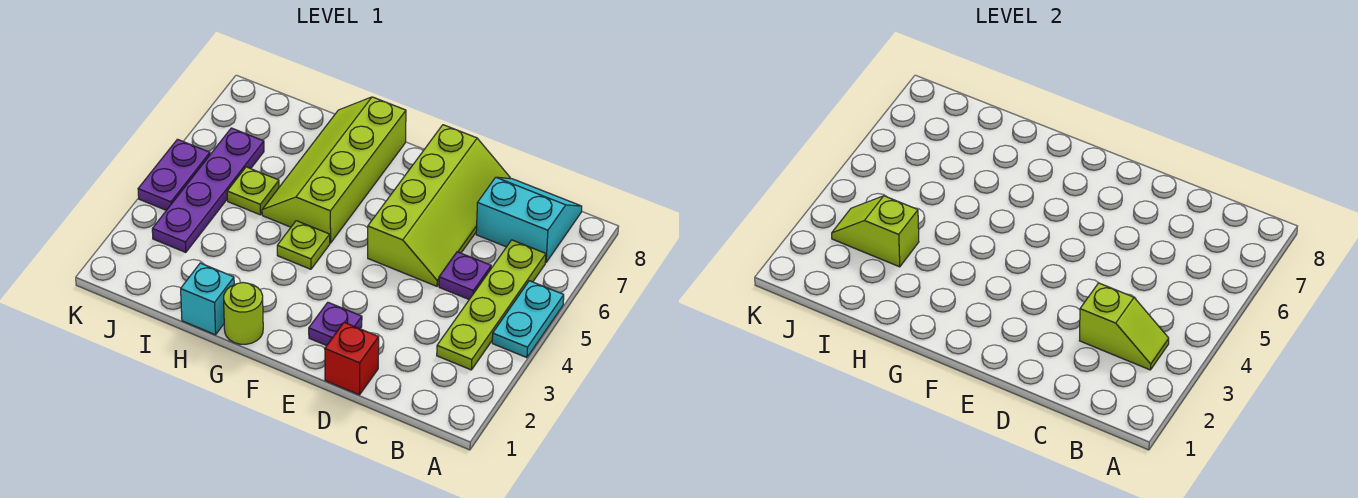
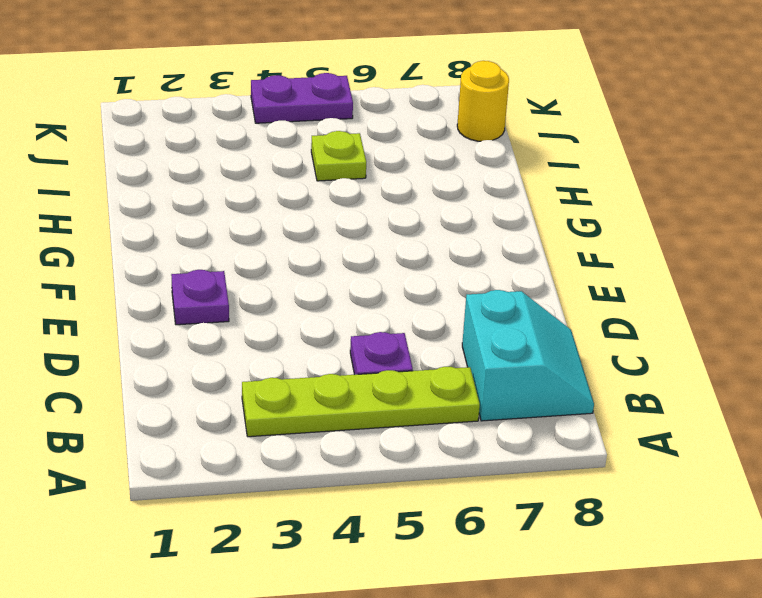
yellow 1x1 round brick [457,61,509,141] -> none
none -> cyan 1x2 plate [492,281,564,358]
none -> red 1x1 brick [325,322,379,395]
none -> lime 2x4 slope [368,125,510,286]

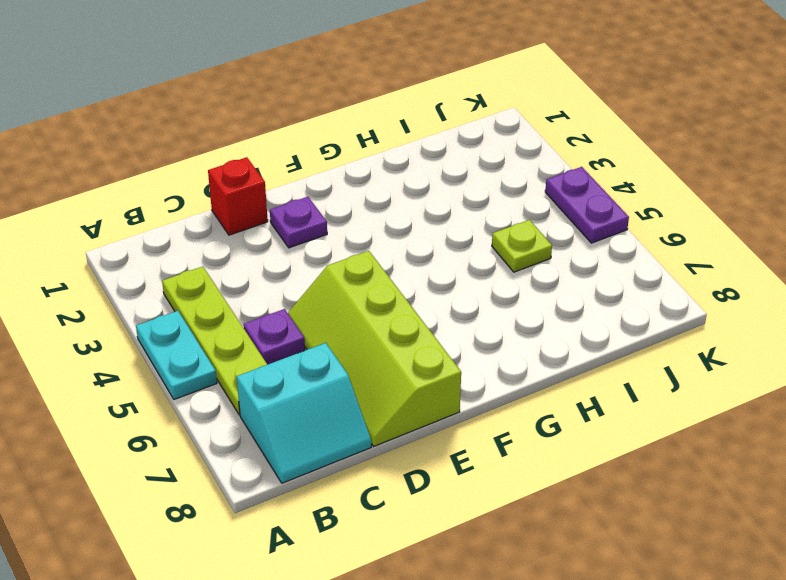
none -> lime 1x1 round brick [224,283,263,344]
none -> lime 1x1 plate [277,221,330,269]
none -> lime 2x4 slope [262,97,406,243]

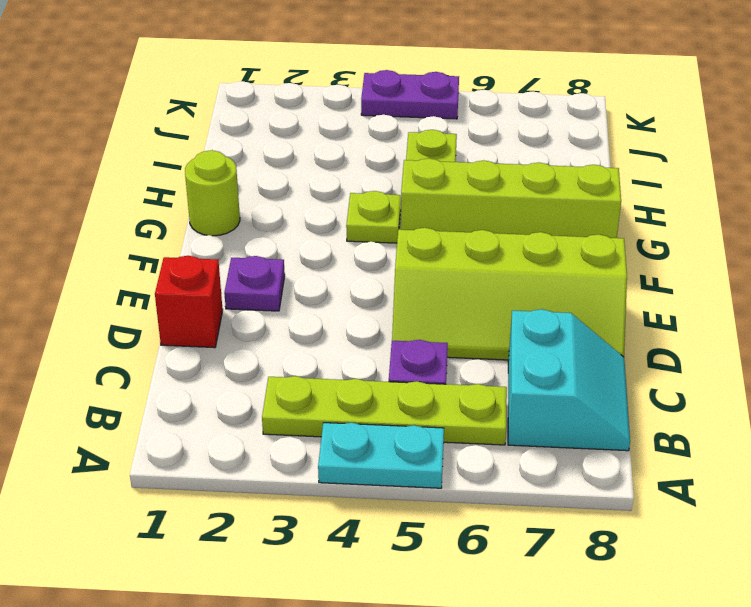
none -> cyan 1x1 brick [181,263,234,335]
none -> purple 1x4 plate [152,128,264,252]
none -> lime 1x2 slope [1080,283,1169,370]

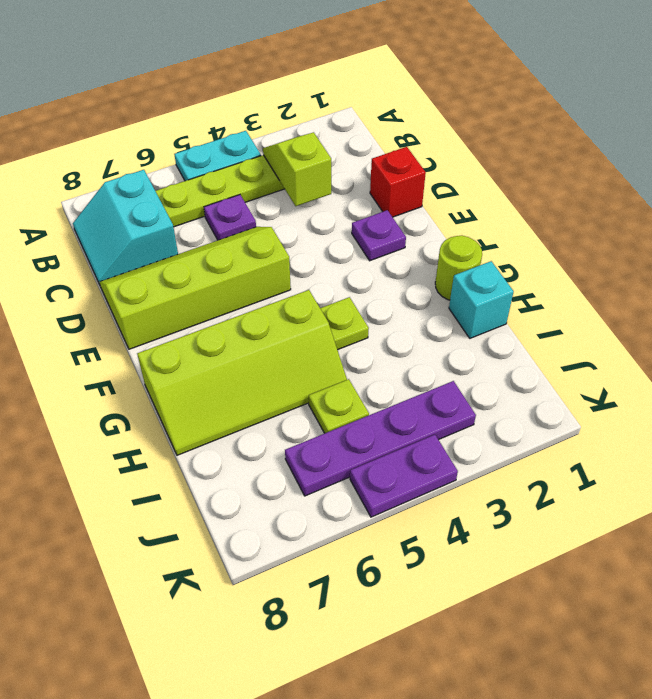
none -> lime 1x2 slope [832,196,919,267]

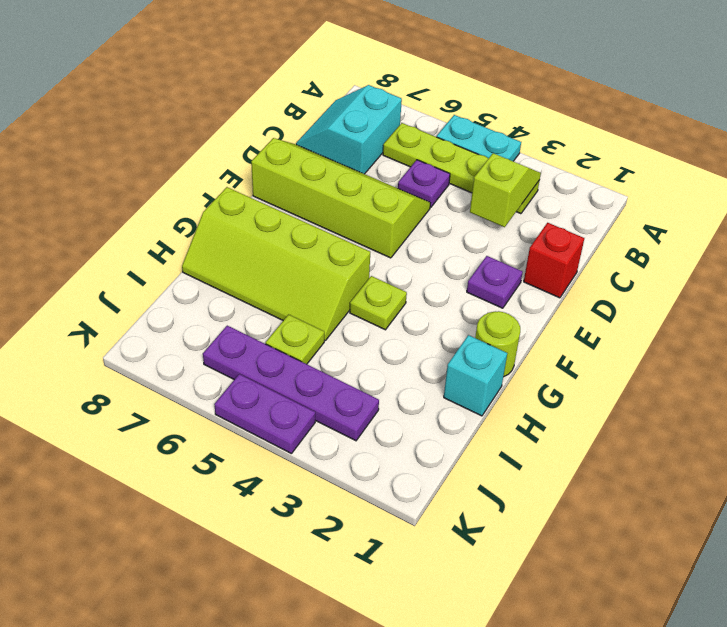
none -> lime 1x2 slope [832,196,919,267]

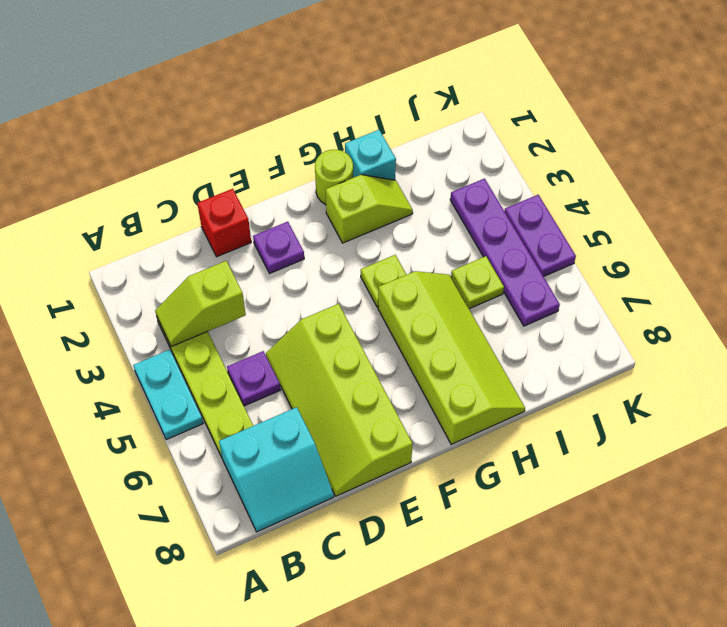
lime 1x2 slope [326,175,413,243] -> lime 1x2 slope moved to [832,196,919,267]

